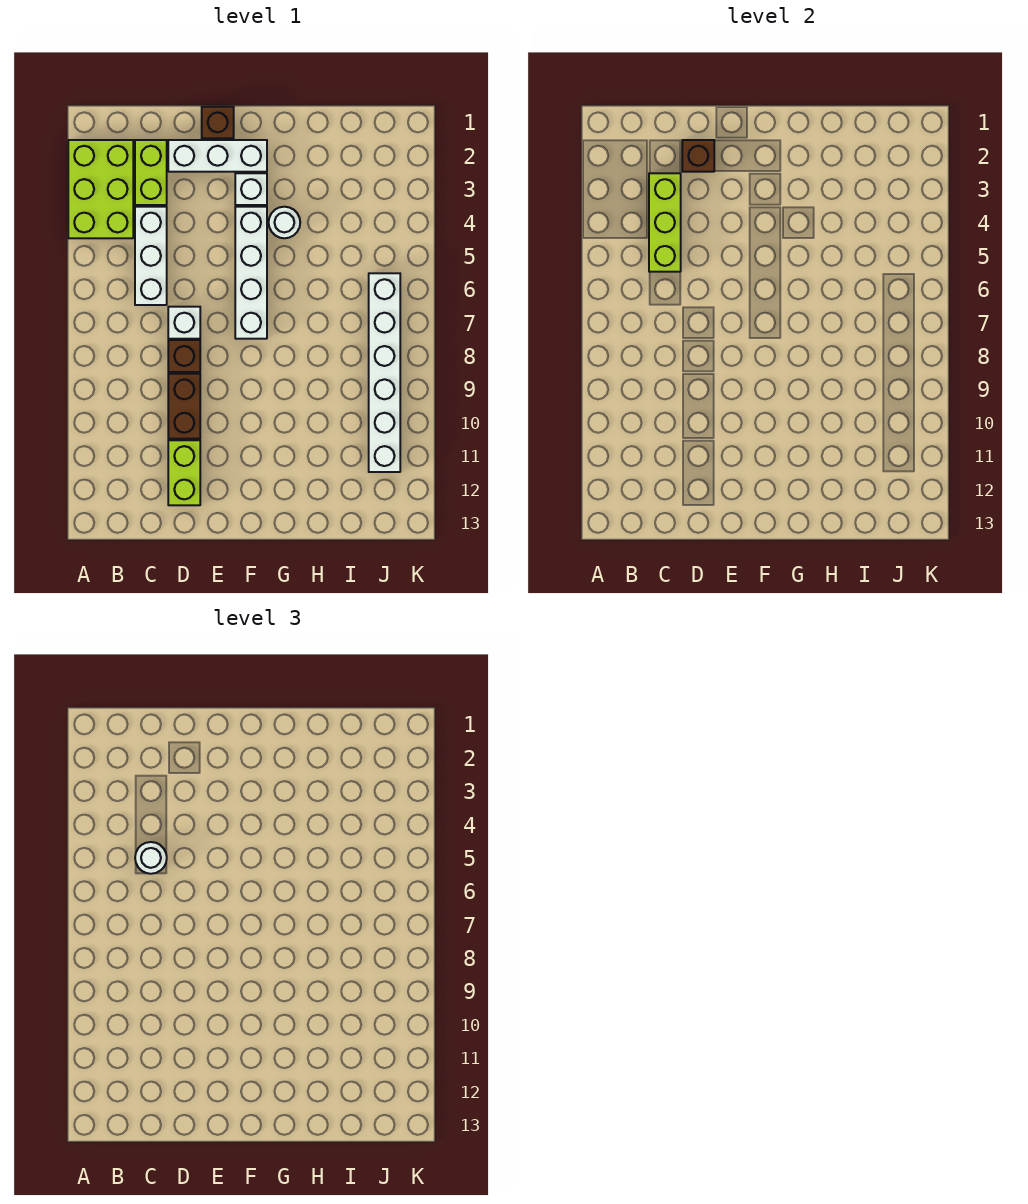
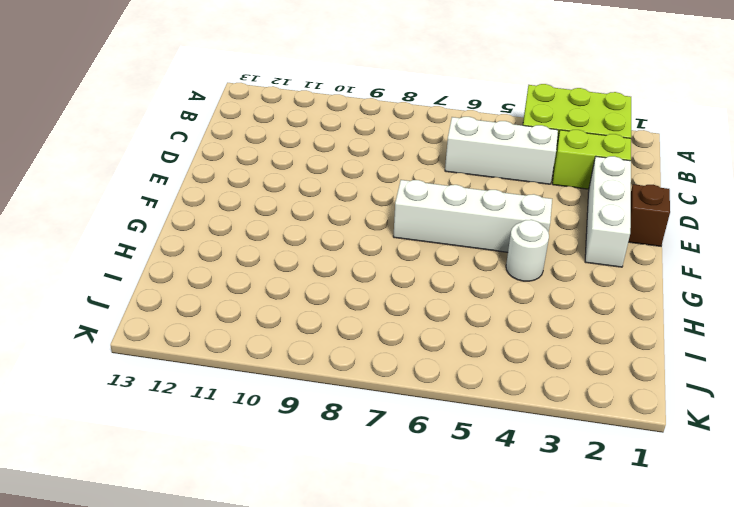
none -> white 1x1 brick [168,307,200,339]
none -> brown 1x1 brick [168,340,200,372]
none -> brown 1x2 brick [168,374,200,439]

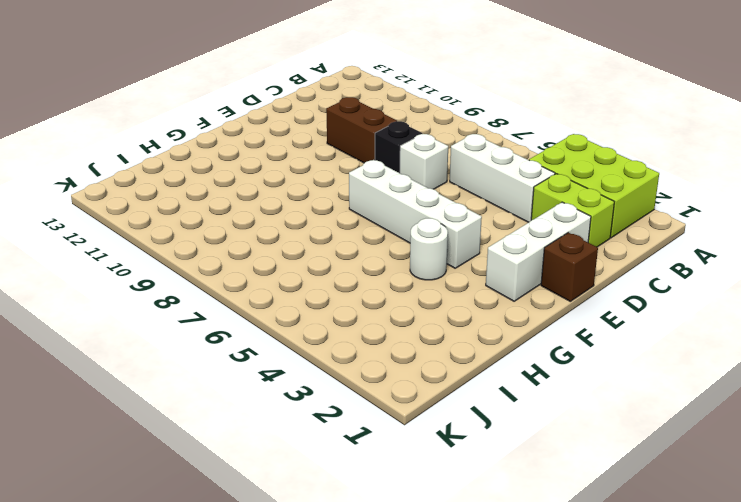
black 1x1 brick [375,121,422,173] -> brown 1x1 brick [168,340,200,372]
none -> lime 1x2 brick [168,440,200,505]
none -> white 1x1 brick [235,173,267,205]
none -> white 1x6 brick [369,273,400,472]

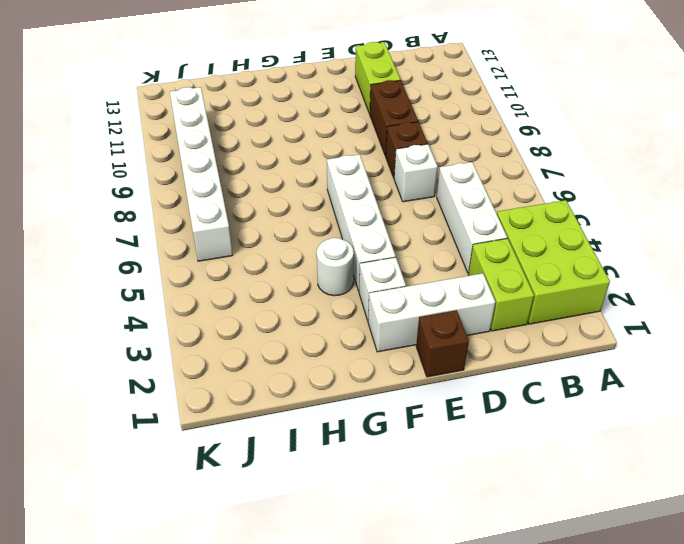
none -> lime 1x3 brick [649,173,681,272]
none -> brown 1x1 brick [682,140,714,172]
none -> white 1x1 round brick [135,842,167,874]

